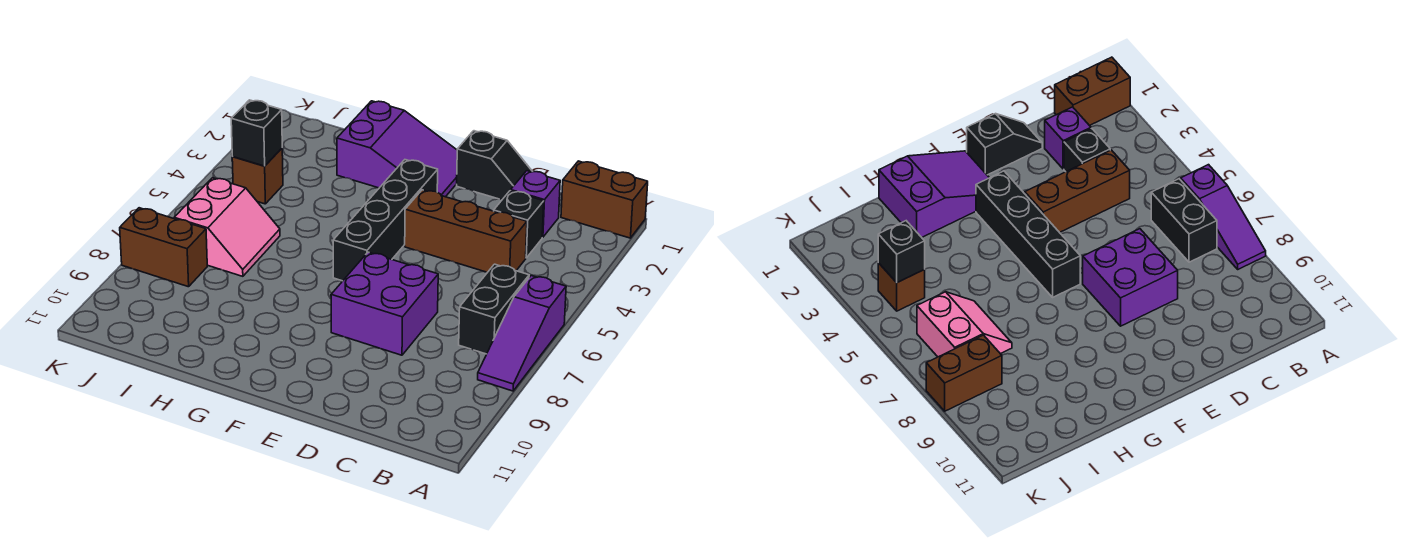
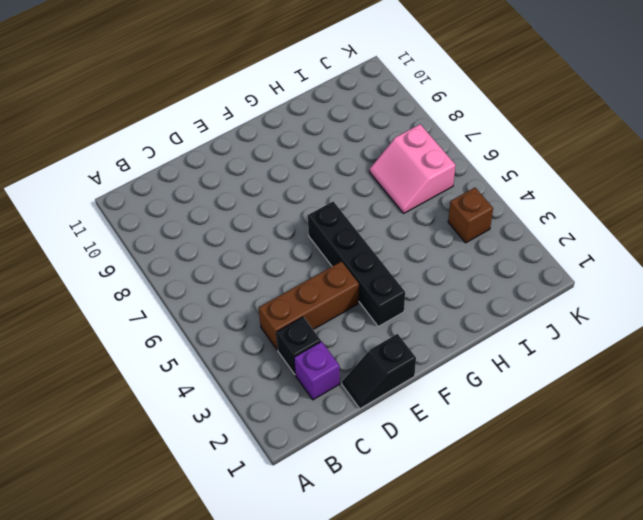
none -> brown 1x2 brick [561,161,648,238]
none -> purple 1x3 slope [478,276,566,391]
none -> black 1x2 brick [459,264,529,354]

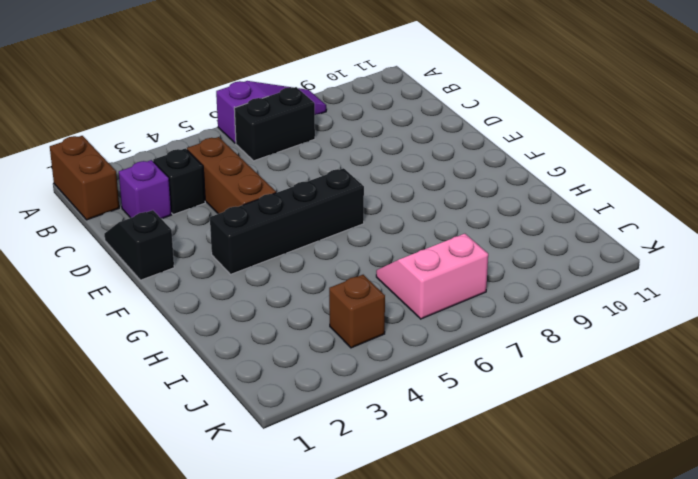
none -> purple 2x2 brick [331,252,438,355]
none -> purple 2x3 slope [337,101,457,197]
none -> brown 1x2 brick [120,208,207,287]

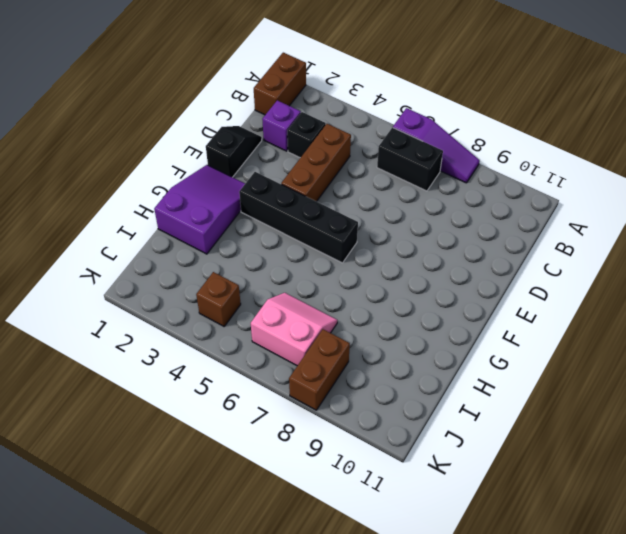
none -> purple 2x2 brick [331,252,438,355]
none -> black 1x1 brick [231,100,282,166]

